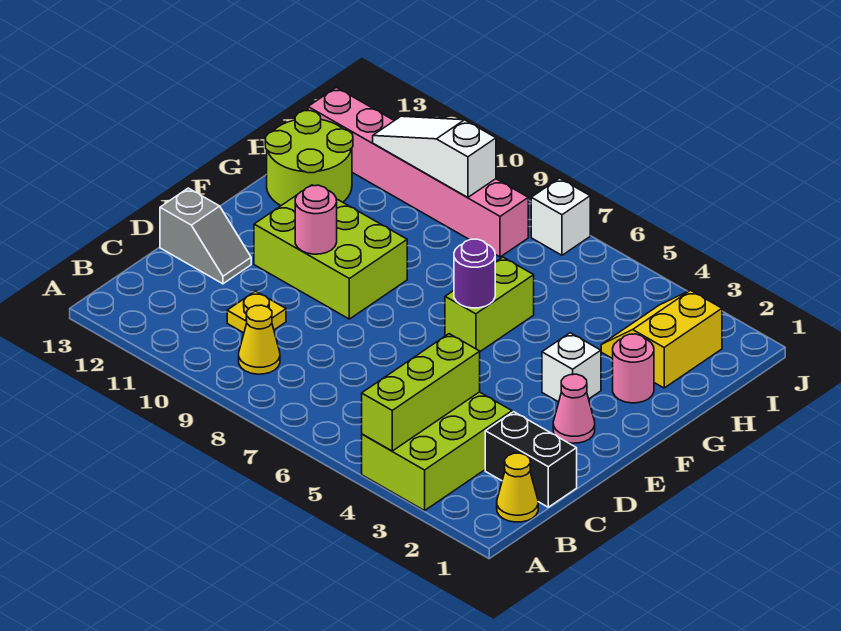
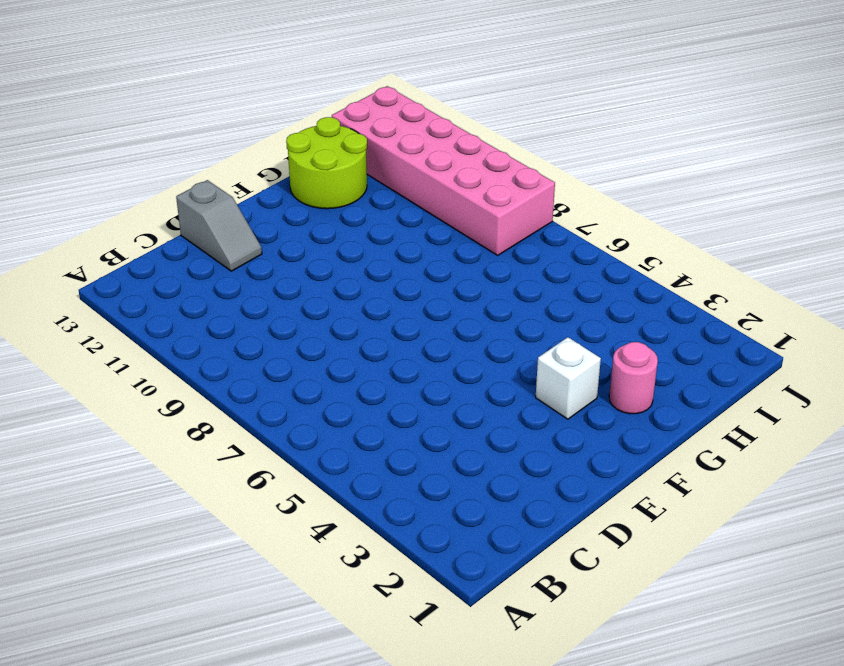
pink 2x6 brick [332,86,555,255] -> pink 1x6 brick [308,87,528,257]
none -> lime 2x3 brick [362,392,512,511]
none -> yellow 1x1 cone [497,453,538,522]
none -> yellow 1x1 cone [239,305,280,374]

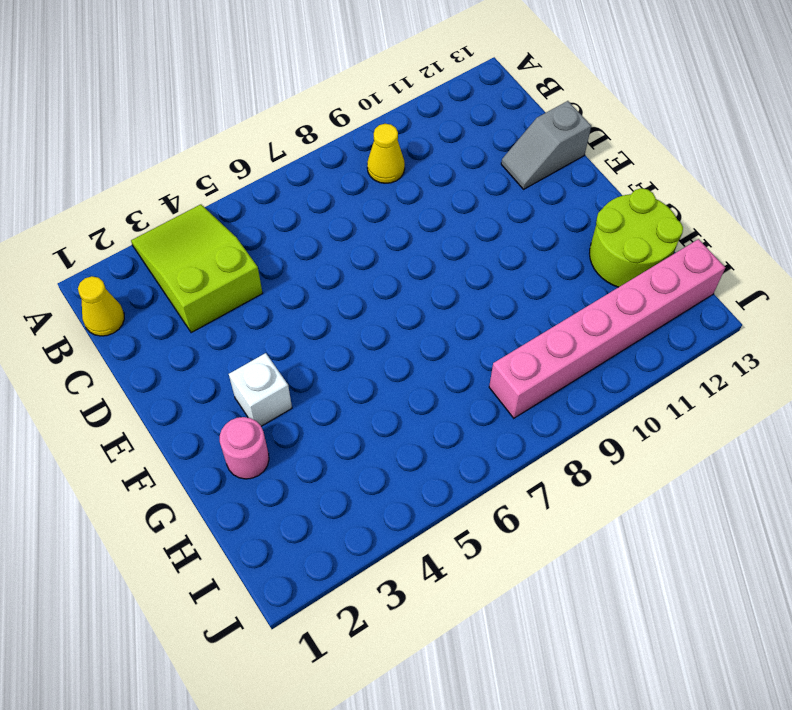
lime 2x3 slope [131,204,263,333] -> lime 2x3 brick [362,392,512,511]
none -> black 1x2 brick [485,412,577,507]
none -> yellow 1x1 plate [227,291,286,333]
none -> pink 1x1 cone [553,374,595,443]

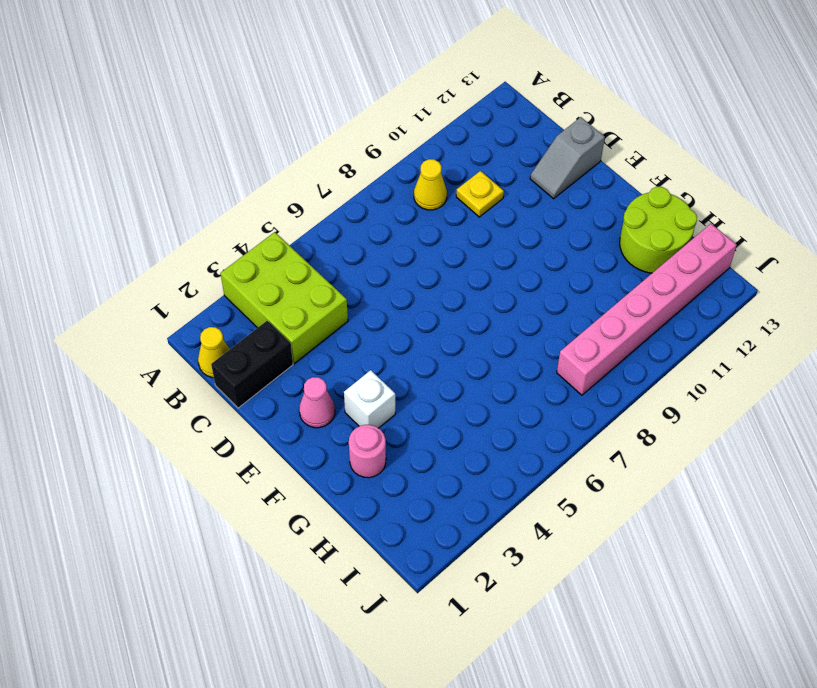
none -> lime 2x3 brick [254,185,407,319]
none -> lime 1x2 brick [445,257,534,351]
none -> yellow 2x2 slope [601,290,722,388]

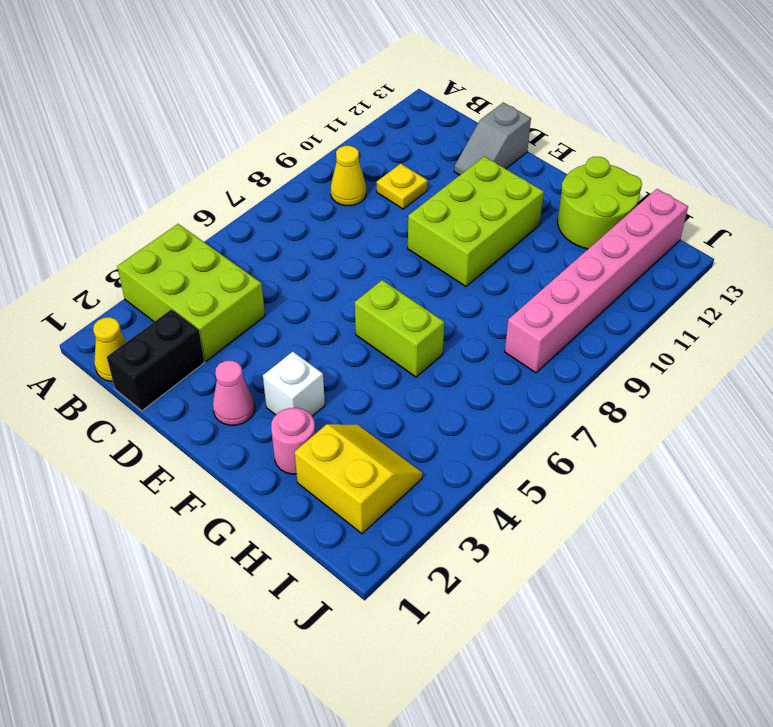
none -> white 1x1 brick [531,178,590,255]
none -> lime 1x3 brick [362,334,480,451]
none -> pink 1x1 round brick [295,185,337,254]

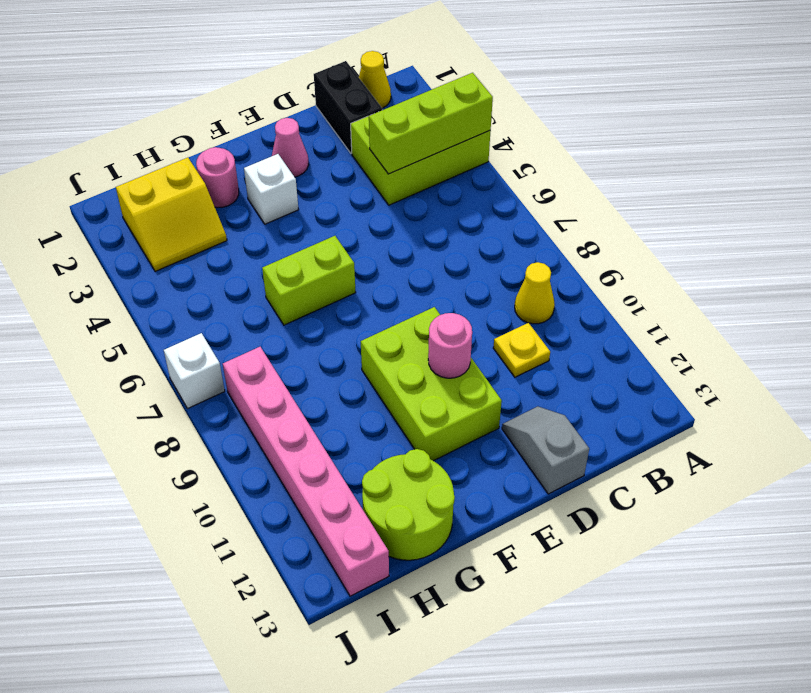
none -> purple 1x1 round brick [454,239,495,308]
none -> white 1x3 slope [373,116,496,197]

